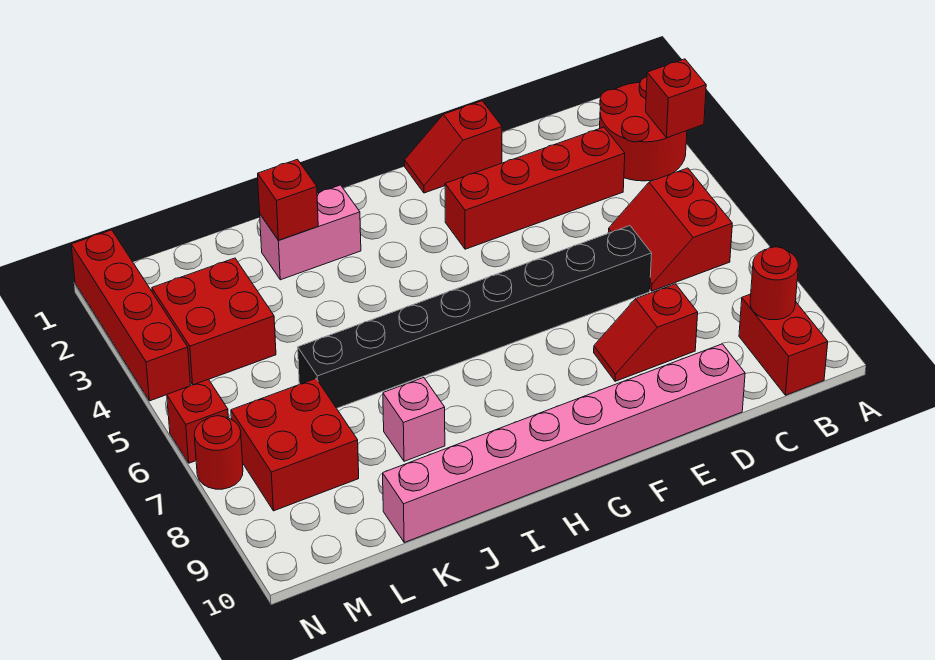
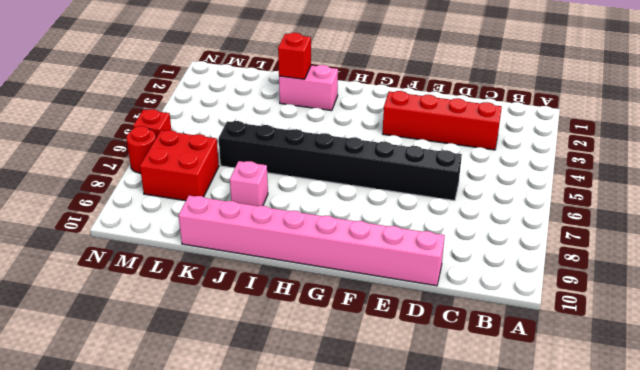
none -> red 2x2 round brick [600,76,687,181]
none -> red 2x2 slope [608,168,732,291]
none -> red 1x2 brick [739,294,828,395]

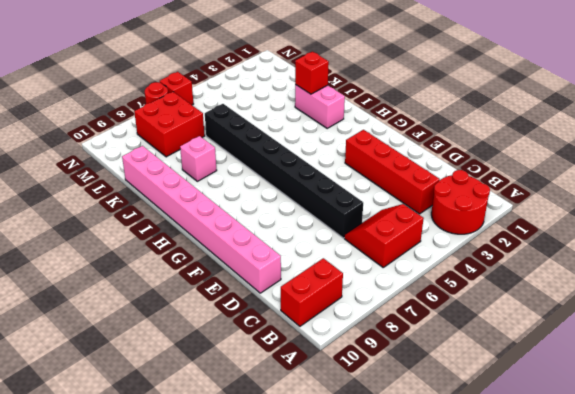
none -> red 1x2 slope [594,284,698,381]
none -> red 1x2 slope [405,101,502,193]
none -> red 2x2 brick [152,258,276,385]

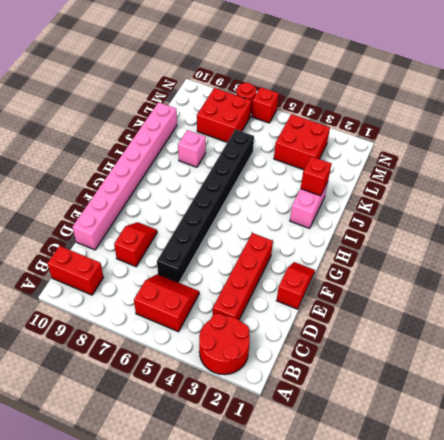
none -> red 1x4 brick [71,230,191,401]
none -> red 1x1 brick [646,59,706,138]
none -> red 1x1 round brick [750,247,798,320]

